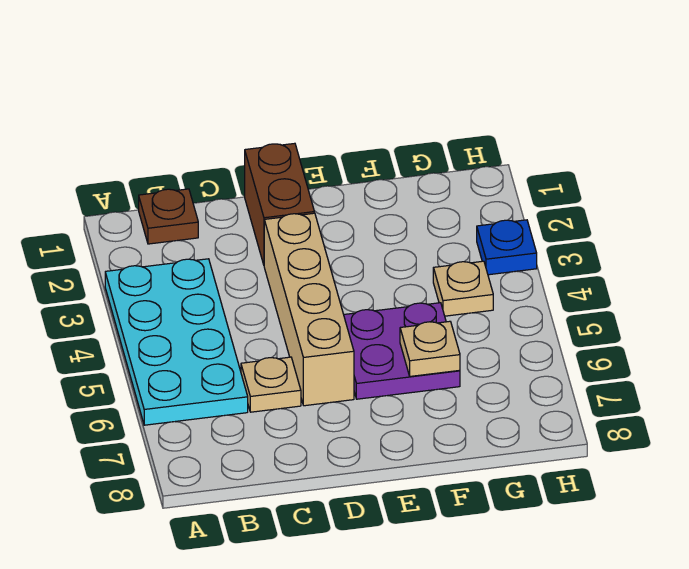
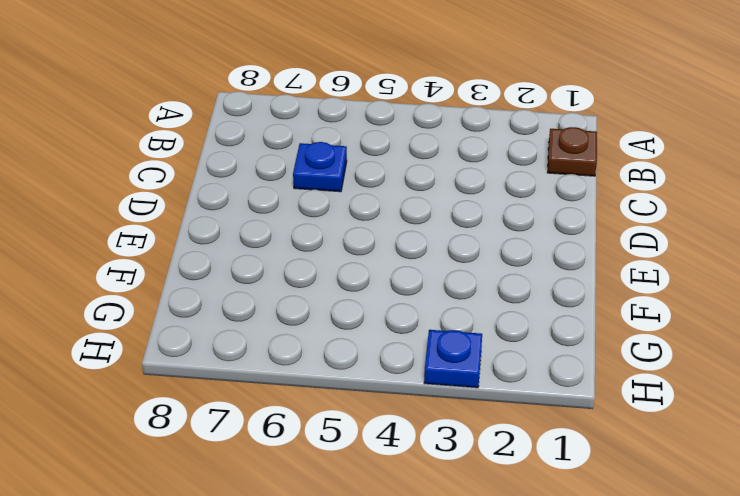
blue 1x1 plate [293,142,347,192] -> tan 1x1 plate [241,357,301,412]
none -> cyan 2x4 plate [105,259,248,425]
none -> brown 1x2 brick [245,143,314,265]

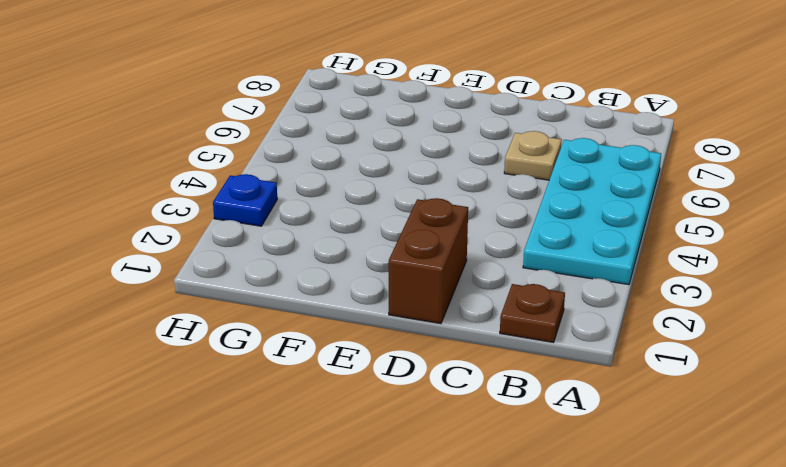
none -> tan 1x4 brick [264,213,354,406]
none -> purple 2x2 plate [344,303,460,399]

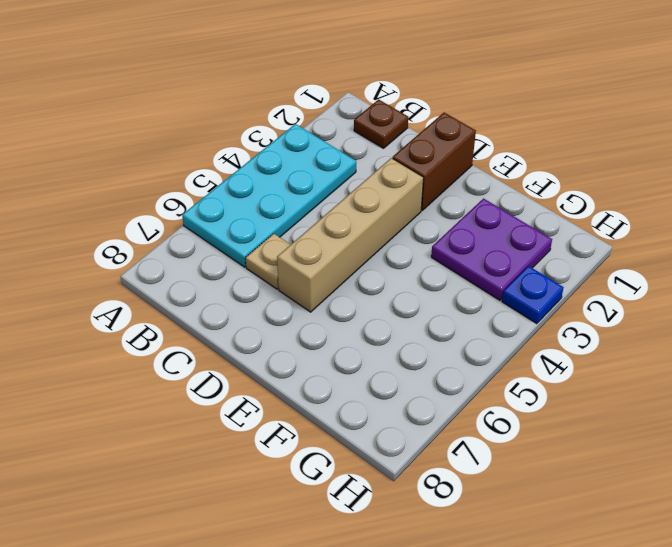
purple 2x2 plate [431,199,552,300] -> purple 2x2 plate moved to [344,303,460,399]
none -> tan 1x1 plate [433,261,493,316]
none -> tan 1x1 plate [400,321,460,376]

